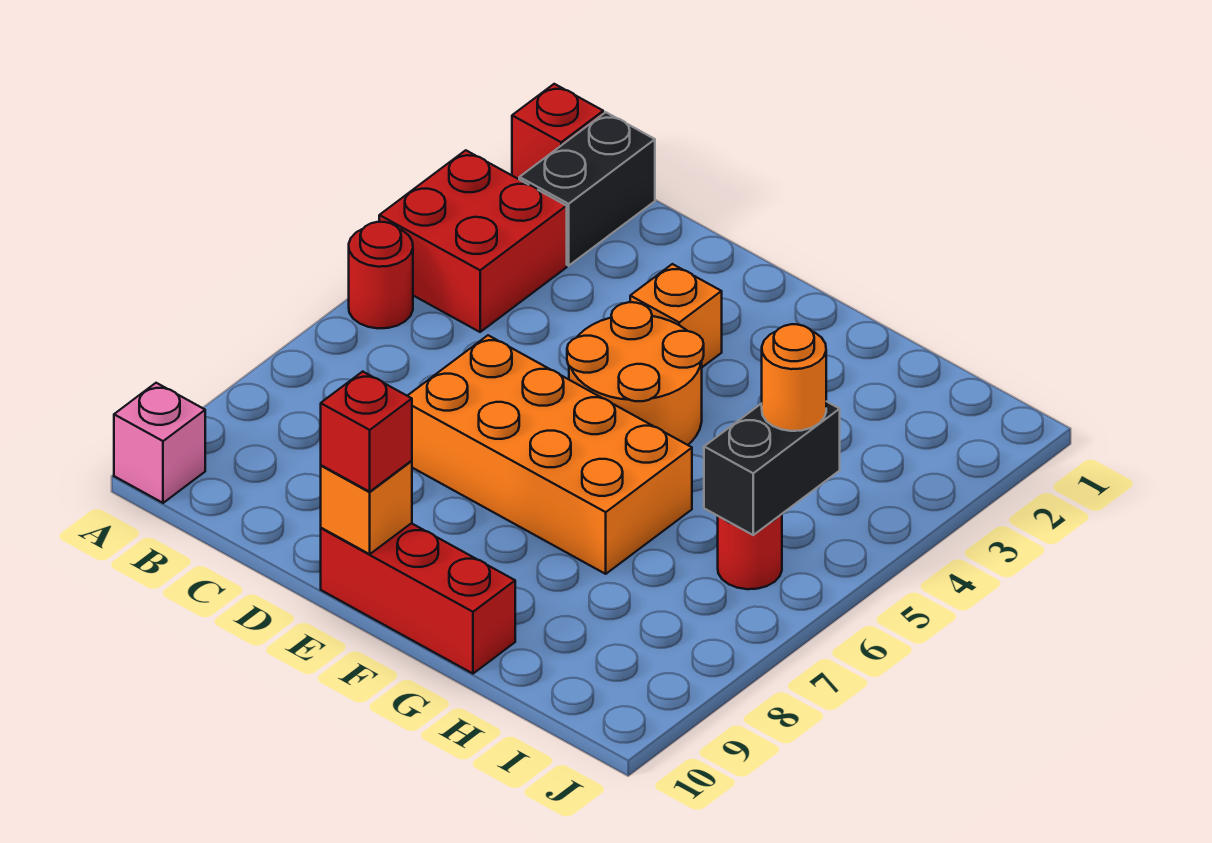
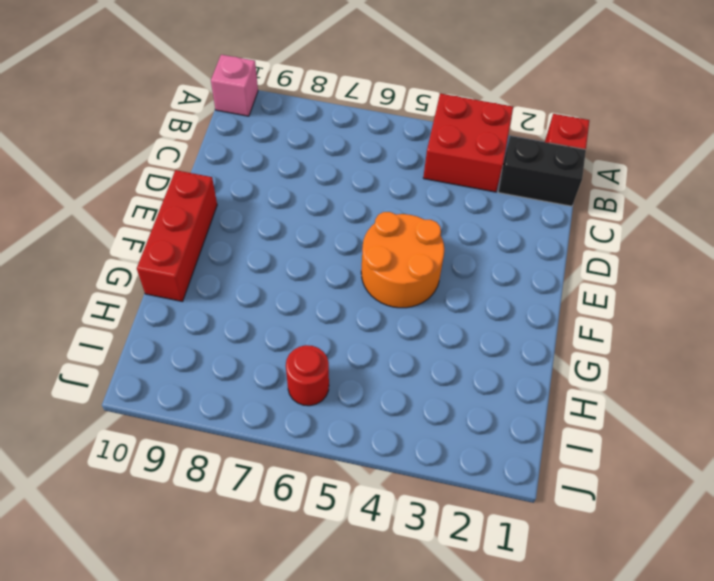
none -> red 1x1 round brick [349,222,413,328]
none -> orange 2x4 brick [408,335,692,574]
none -> orange 1x1 brick [630,264,722,367]

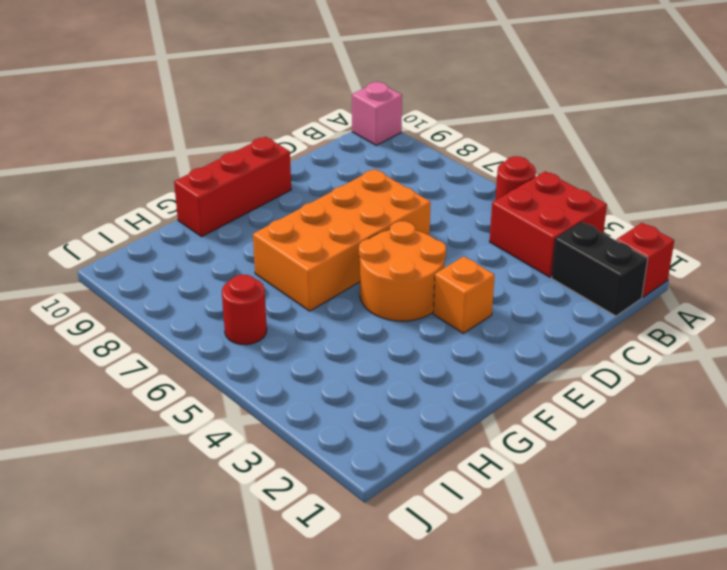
none -> orange 1x1 brick [321,461,412,554]
none -> black 1x2 brick [704,401,840,535]
none -> red 1x1 brick [321,372,412,492]

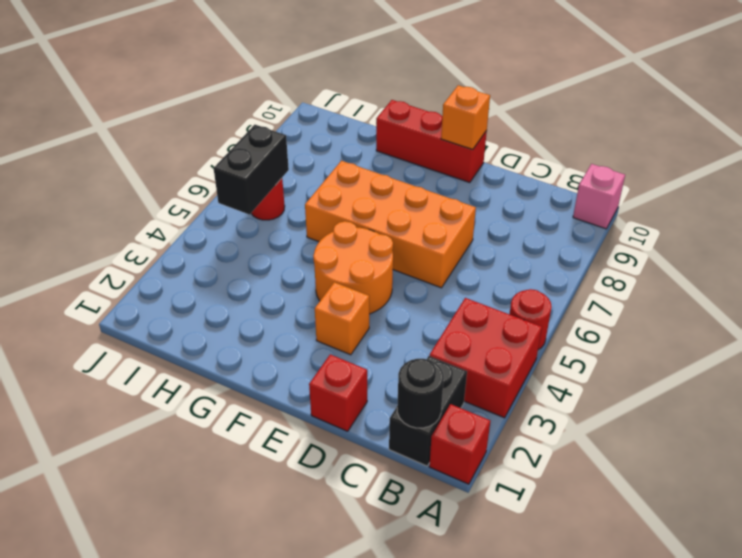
black 1x1 round brick [397,359,444,428] -> none
red 1x1 brick [309,354,367,431] -> red 1x1 brick moved to [321,372,412,492]
none -> orange 1x1 round brick [762,324,826,431]

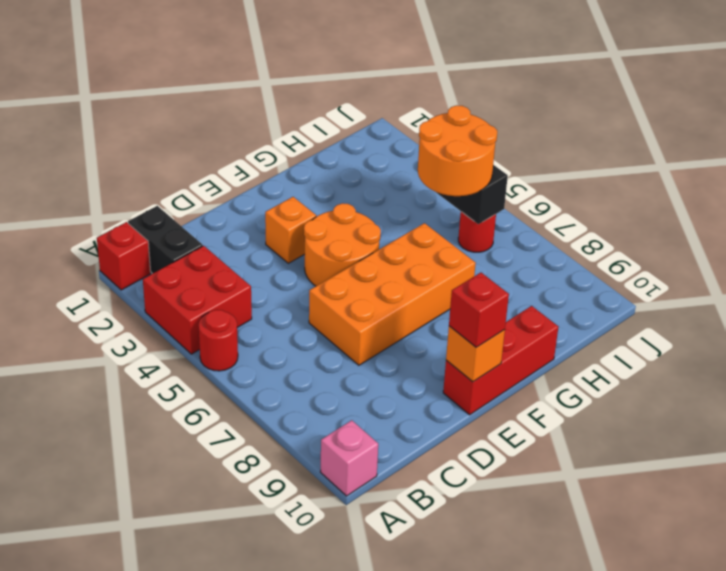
orange 2x2 round brick [418,105,497,196] -> orange 1x1 round brick [762,324,826,431]

